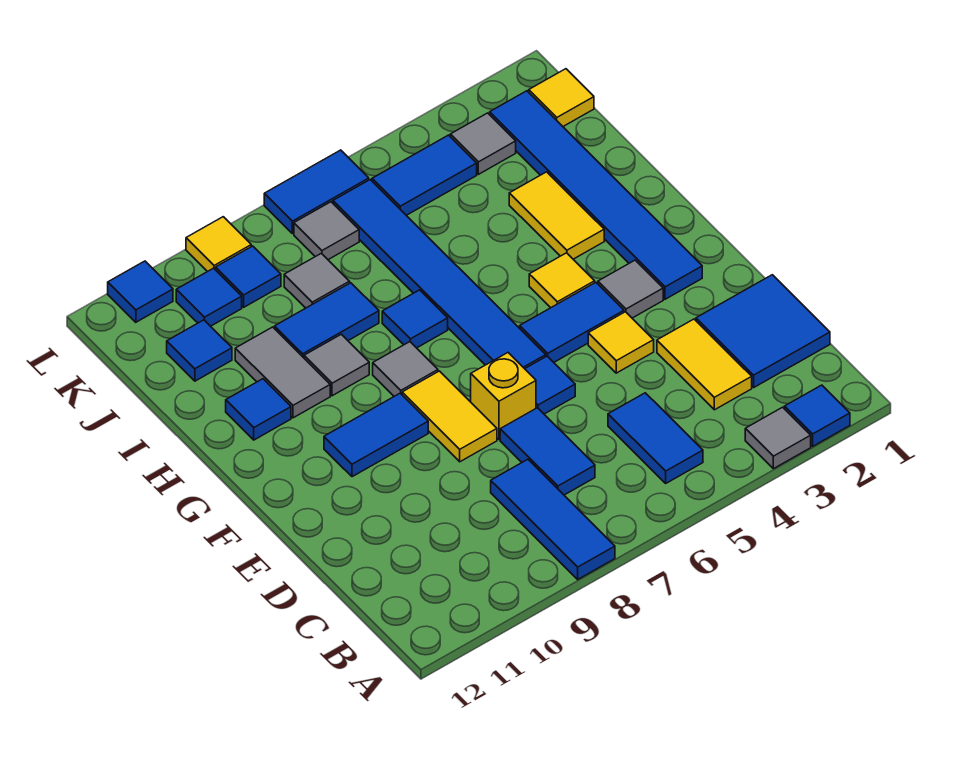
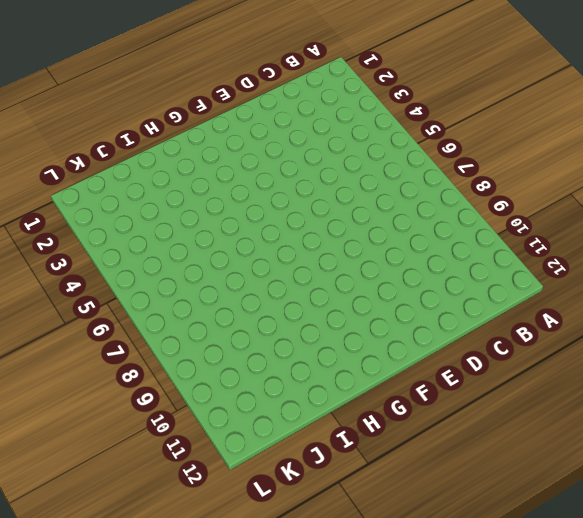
none -> blue 1x1 tile [784,385,850,446]
none -> grey 1x1 tile [745,407,811,469]
none -> blue 1x3 tile [491,459,615,579]
none -> blue 1x2 tile [608,393,703,483]

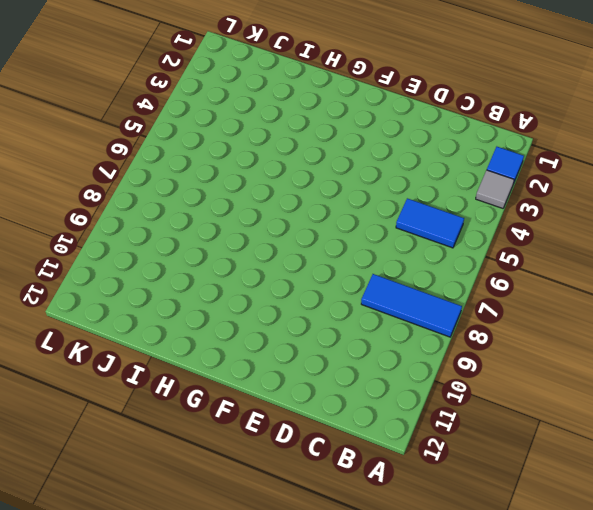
none -> blue 2x2 tile [696,275,830,387]
none -> yellow 1x2 tile [657,319,752,410]
none -> blue 1x2 tile [500,408,595,495]
none -> yellow 1x1 tile [588,312,654,373]

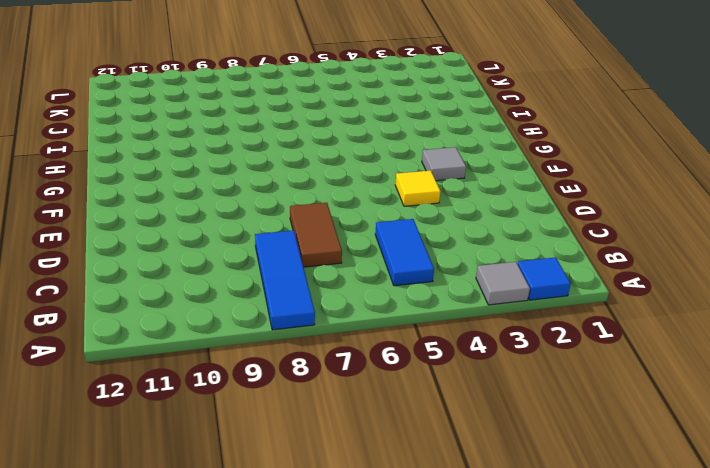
brown 1x2 tile [290,203,342,267] -> blue 1x2 tile [500,408,595,495]
none -> blue 2x2 tile [696,275,830,387]
none -> yellow 1x2 tile [657,319,752,410]
none -> blue 1x1 tile [525,356,575,414]
none -> yellow 1x1 brick [471,353,536,440]

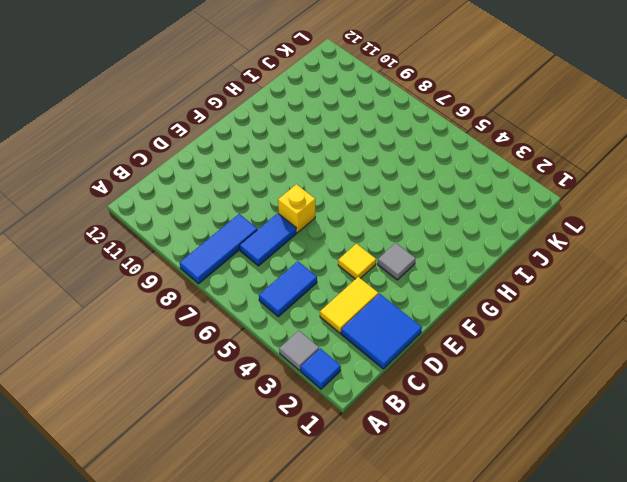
none -> blue 1x1 tile [525,356,575,414]
none -> yellow 1x2 tile [402,371,497,462]
none -> blue 1x6 tile [490,91,702,299]
none -> blue 1x2 tile [520,283,624,362]

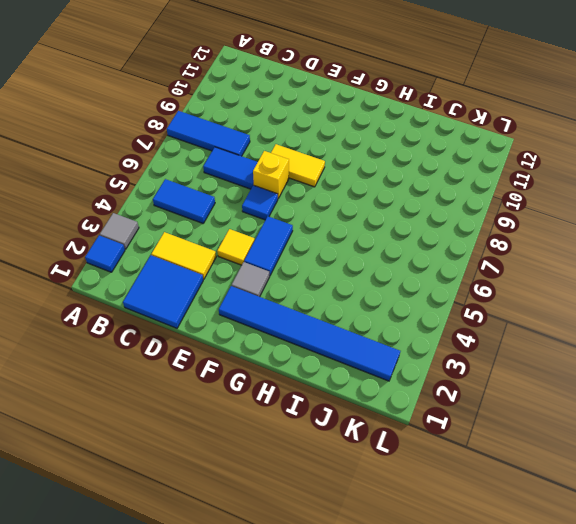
none -> blue 1x6 tile [333,180,546,369]
none -> blue 1x2 tile [324,393,428,477]
none -> yellow 1x1 tile [529,253,595,308]
none -> grey 1x1 tile [373,342,438,396]

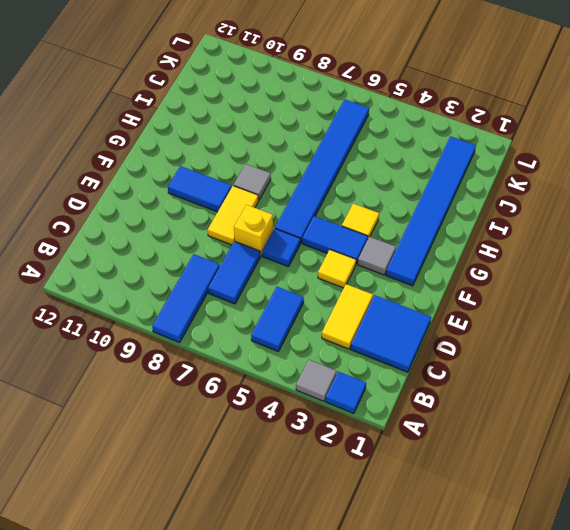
none -> yellow 1x2 tile [509,172,604,259]
none -> blue 1x1 tile [382,290,448,348]
none -> grey 1x1 tile [304,334,369,396]
none -> grey 1x2 tile [235,327,330,418]

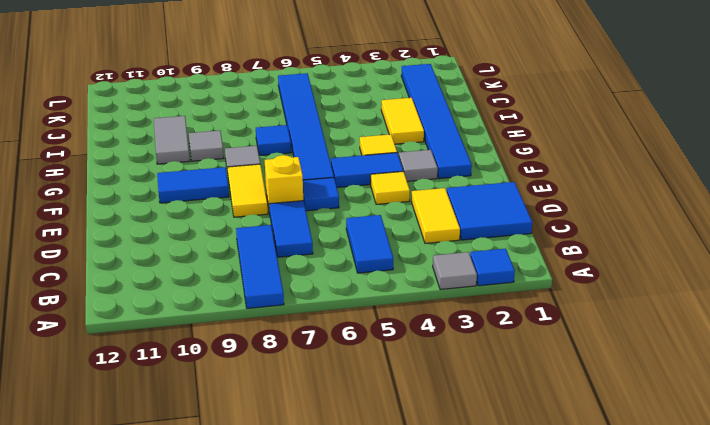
none -> blue 1x1 tile [226,379,291,440]
none -> blue 1x2 tile [275,283,379,358]
none -> grey 1x1 tile [284,253,350,308]
none -> blue 1x1 tile [167,320,232,381]

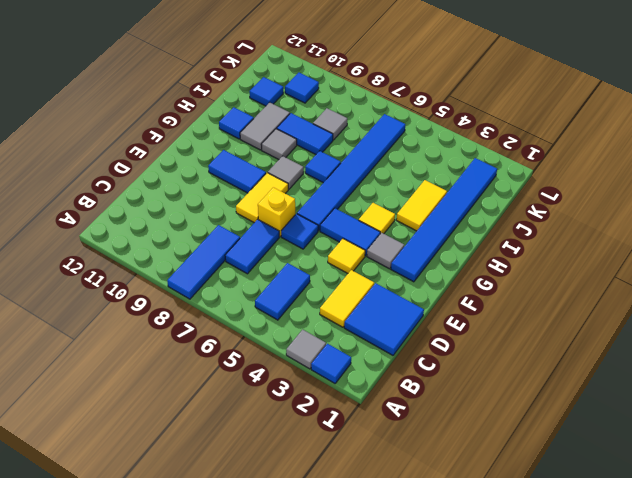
none -> yellow 1x1 tile [529,69,594,126]
none -> grey 1x1 tile [450,113,516,174]
none -> blue 1x2 tile [372,135,477,215]
none -> grey 1x1 tile [294,202,359,260]

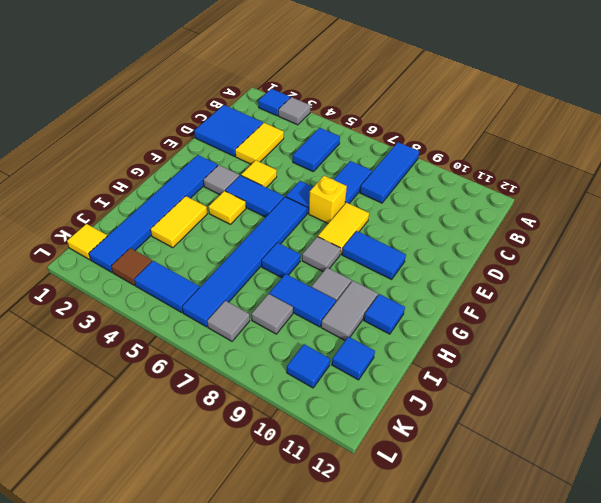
brown 1x1 tile [111,248,152,285] -> grey 1x1 tile [450,113,516,174]
none -> blue 1x1 tile [216,246,281,307]
none -> blue 1x2 tile [264,150,369,234]
none -> yellow 1x1 tile [186,217,251,272]
none -> blue 1x1 tile [108,261,173,322]

